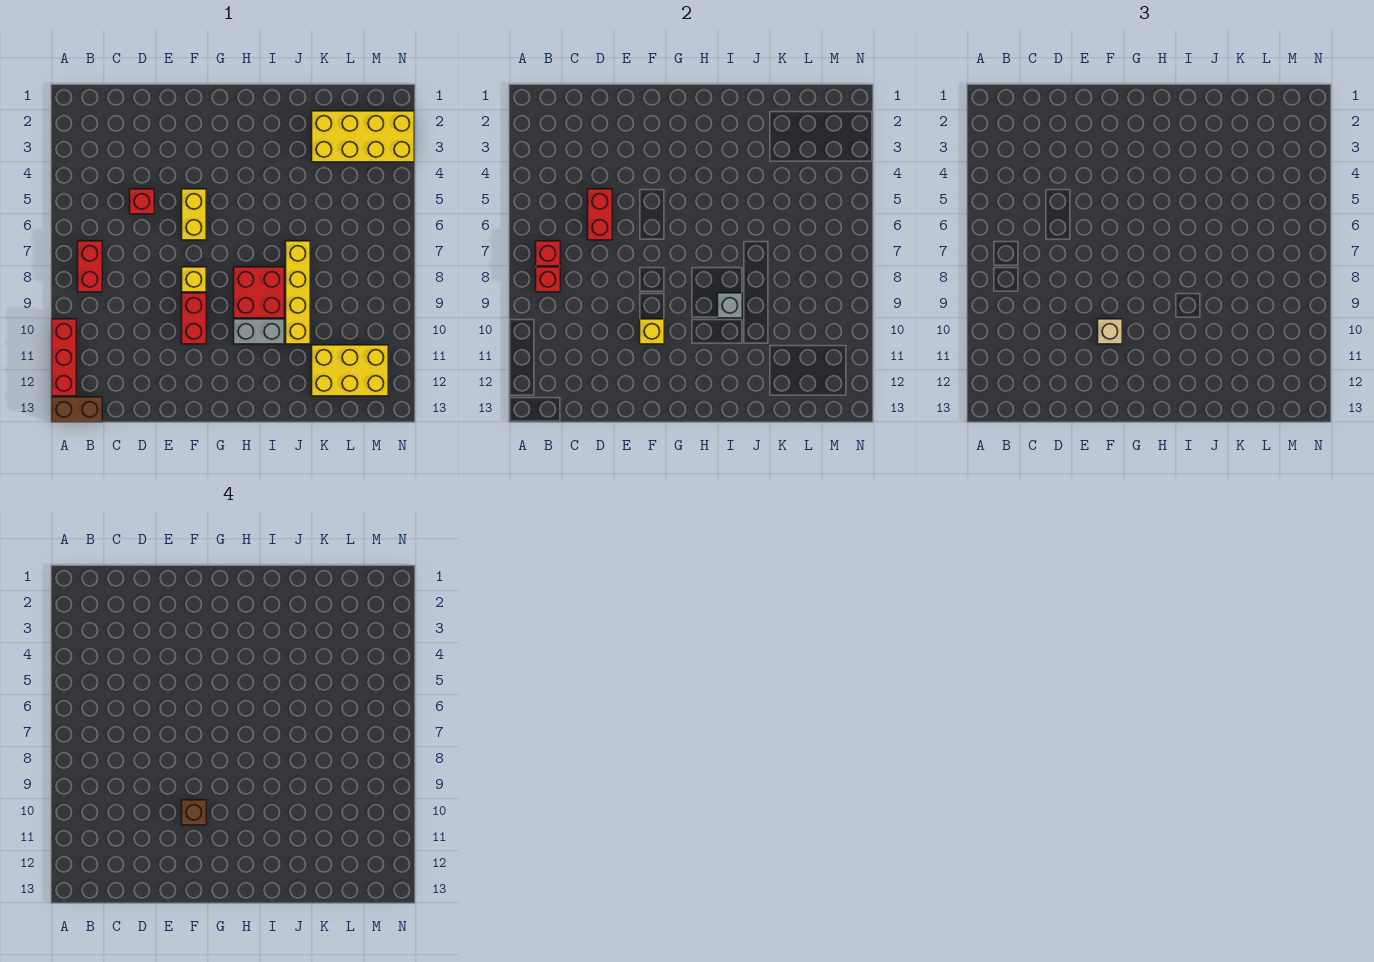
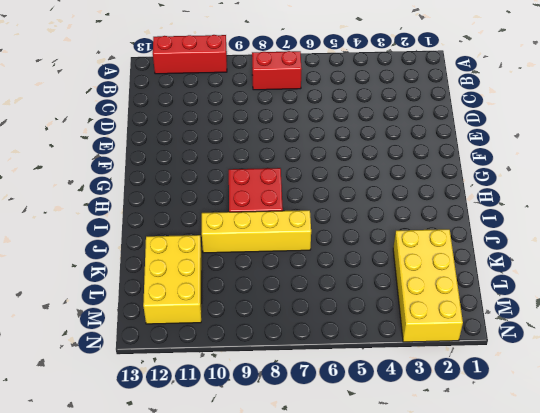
none -> brown 1x2 brick [52,397,102,422]
none -> red 1x1 brick [130,189,154,214]
none -> yellow 1x2 brick [182,189,206,240]

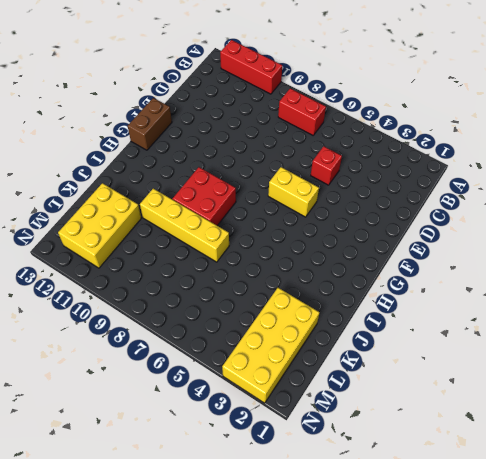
brown 1x2 brick [128,98,172,150] -> brown 1x2 brick moved to [52,397,102,422]
none -> yellow 1x1 brick [182,267,206,292]
none -> red 1x2 brick [182,293,206,344]
none -> grey 1x2 brick [234,319,284,344]

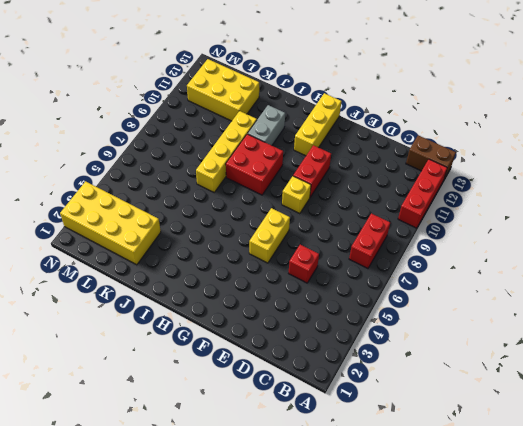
yellow 1x3 brick [294,93,341,156] -> none
grey 1x2 brick [248,105,285,145] -> grey 1x2 brick turned to [234,319,284,344]
none -> red 1x1 brick [536,241,560,266]
none -> red 1x1 brick [536,267,560,292]
none -> red 1x2 brick [588,189,612,240]

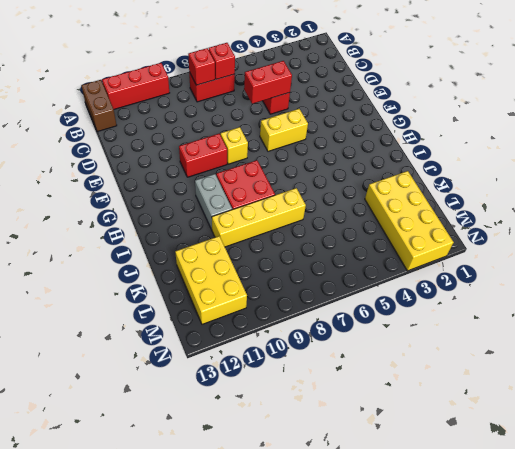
none -> yellow 1x1 brick [640,319,664,344]
none -> grey 1x1 brick [718,293,742,318]
none -> tan 1x1 brick [1098,319,1122,344]

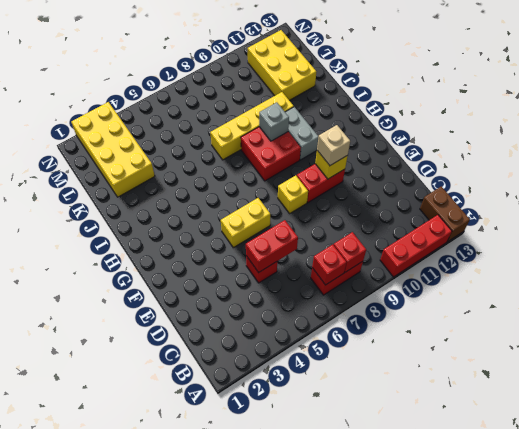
none -> brown 1x1 brick [182,800,206,825]

